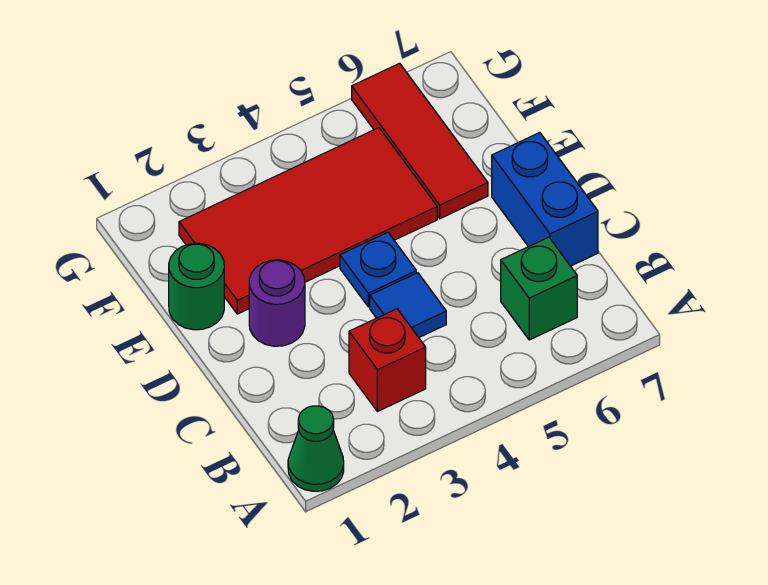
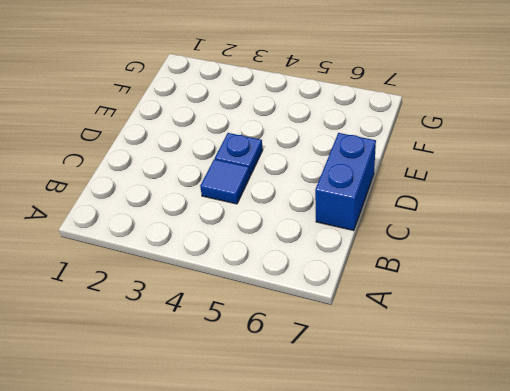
none -> green 1x1 cone [288,406,344,491]
none -> red 1x1 brick [349,309,426,412]

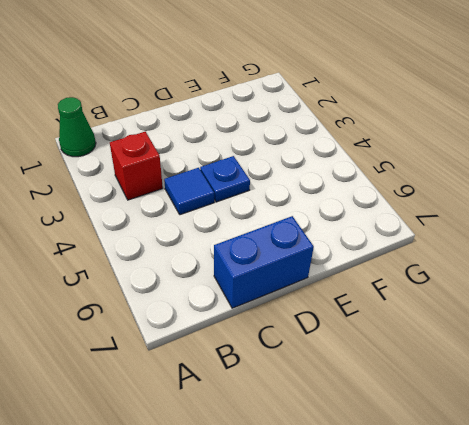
none -> green 1x1 brick [501,237,577,340]
none -> purple 1x1 round brick [249,260,305,346]

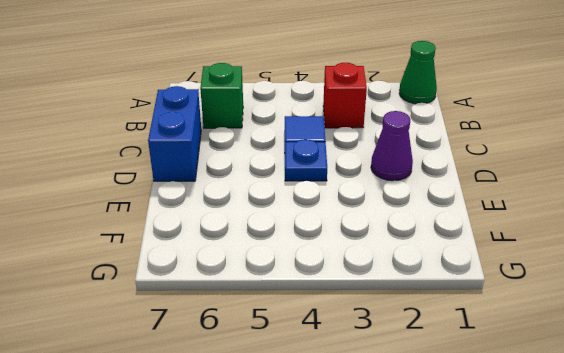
purple 1x1 cone [371,111,413,181] -> purple 1x1 round brick [249,260,305,346]
none -> green 1x1 round brick [169,243,224,330]
none -> red 2x4 tile [179,128,437,314]

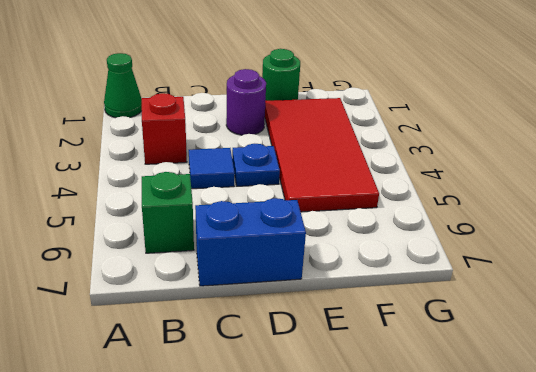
none -> red 1x3 tile [352,63,488,219]

